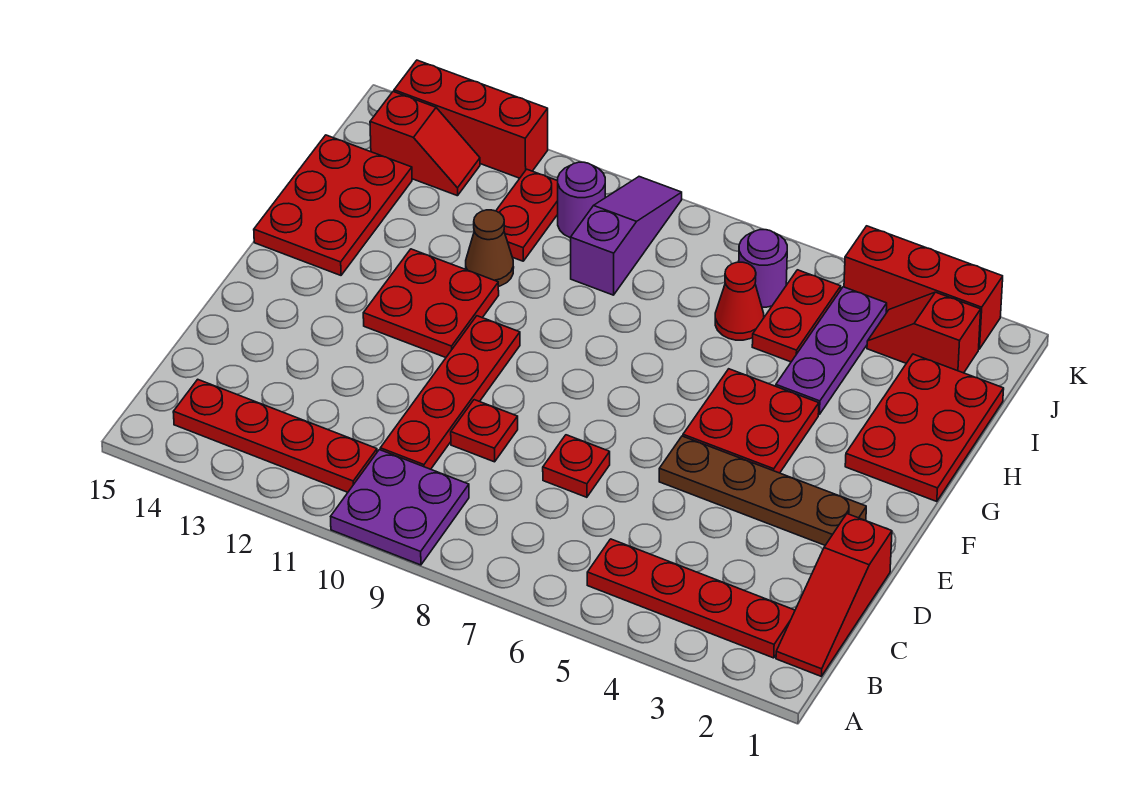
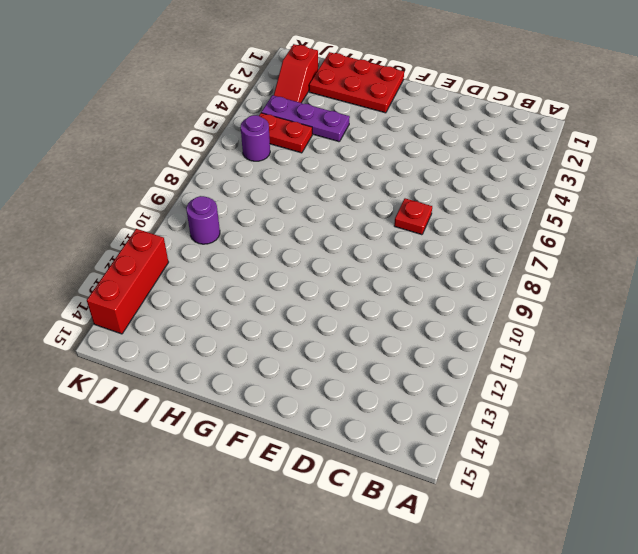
none -> purple 2x2 plate [331,450,469,565]
none -> red 1x3 slope [776,514,892,676]
none -> red 1x4 plate [587,539,795,658]

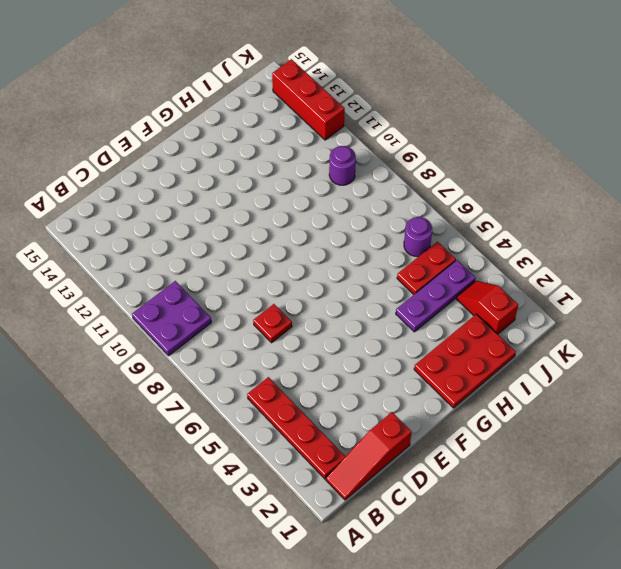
none -> red 1x4 plate [173,379,377,492]
none -> red 1x4 plate [380,316,520,469]
none -> red 1x1 plate [451,400,518,462]

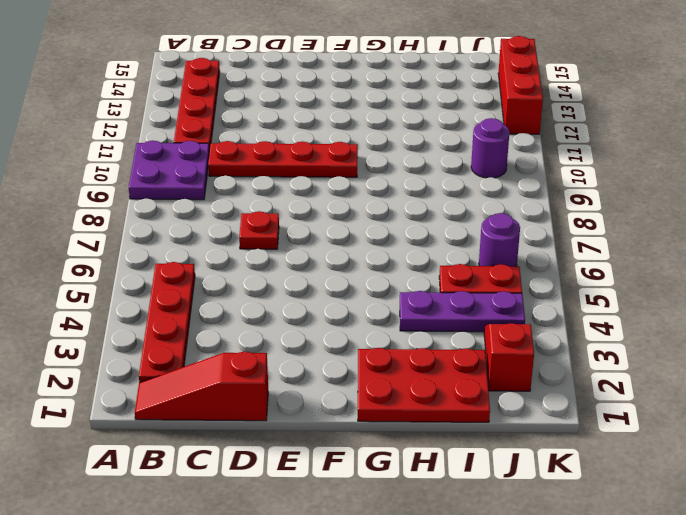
none -> red 1x1 plate [451,400,518,462]
none -> brown 1x4 plate [659,436,866,545]
none -> red 2x2 plate [683,369,819,473]

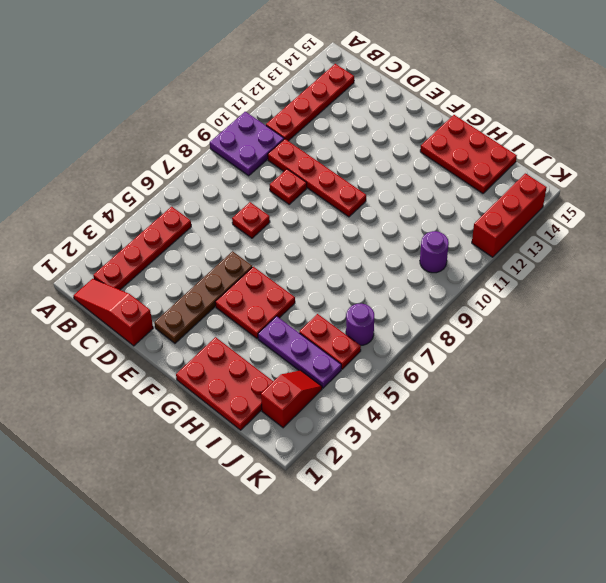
none -> red 2x2 plate [363,249,499,357]
none -> brown 1x1 cone [466,210,514,286]
none -> red 1x1 cone [715,262,764,340]

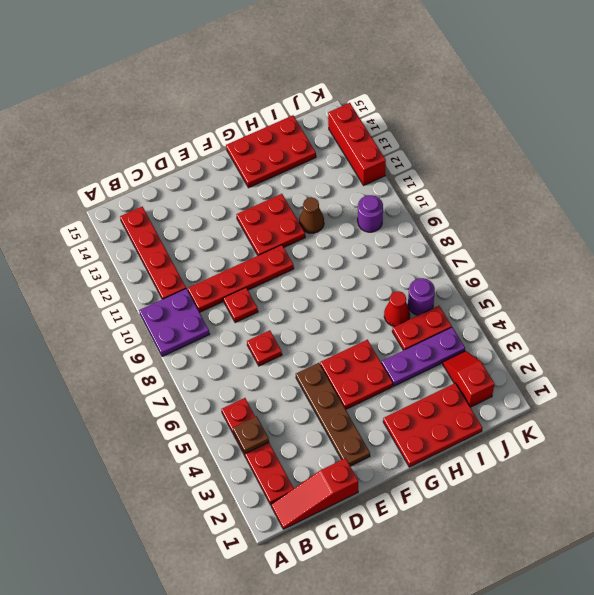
brown 1x1 plate [233,416,269,454] -> none
none -> purple 1x3 slope [571,177,682,295]
none -> red 1x2 plate [496,169,558,261]
none -> red 1x2 slope [370,92,480,196]

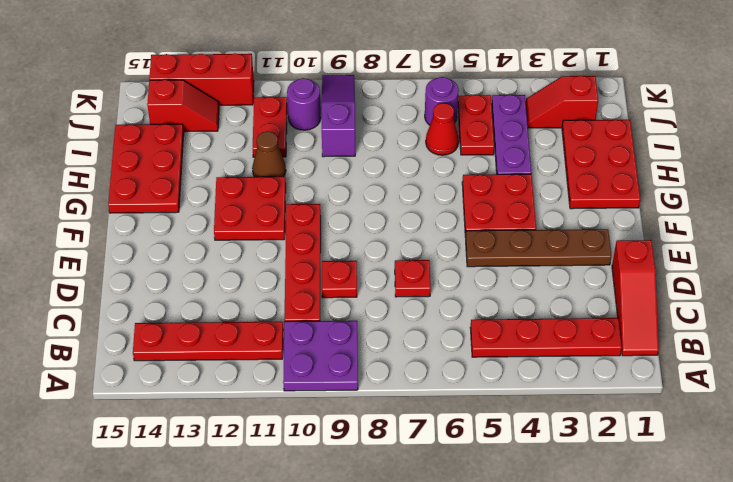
none -> red 1x3 brick [844,226,1003,349]

